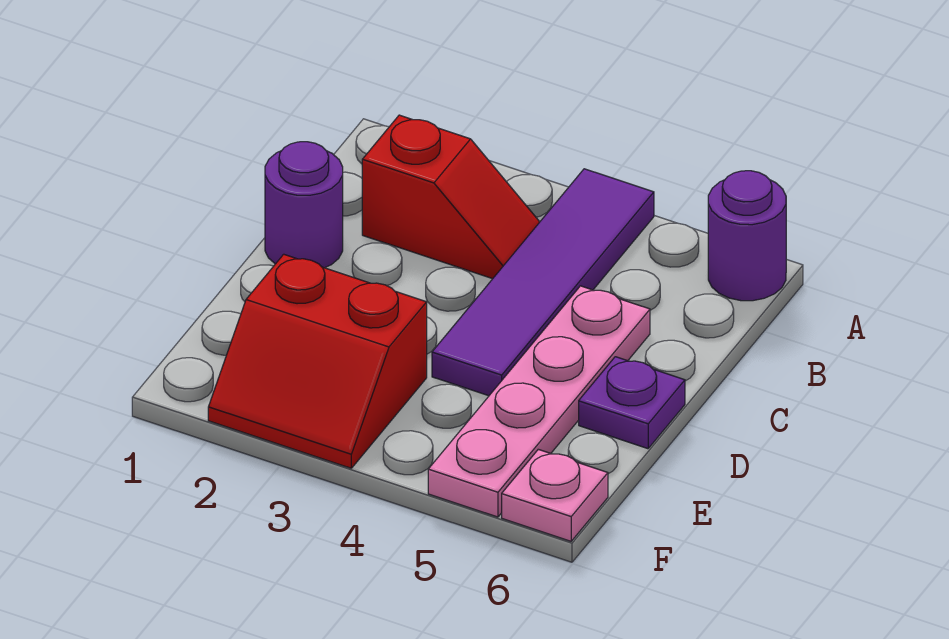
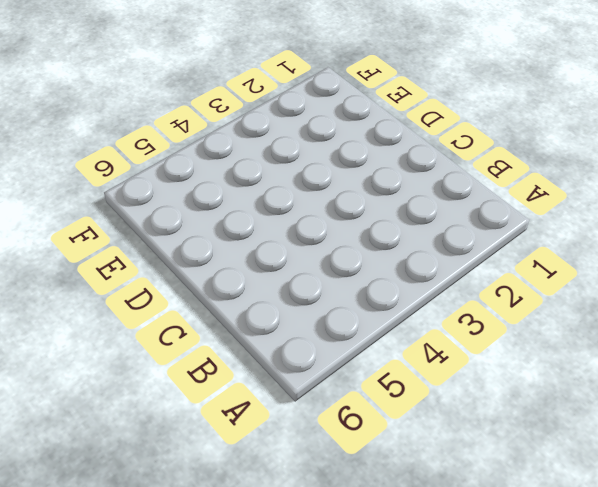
none -> purple 1x4 tile [432,169,654,396]
none -> purple 1x1 round brick [708,171,786,301]

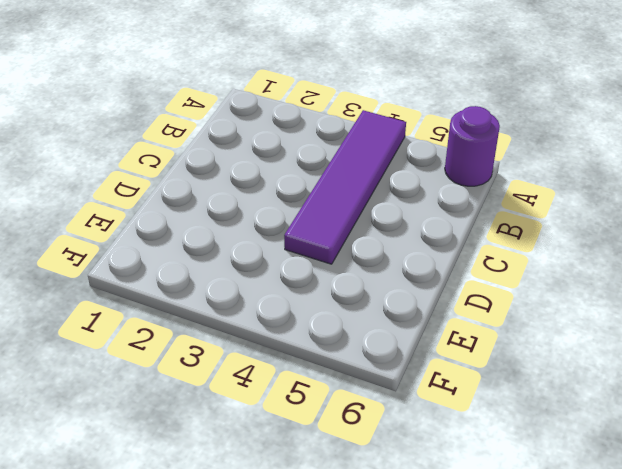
none -> red 1x2 slope [362,115,539,279]
none -> purple 1x1 round brick [265,142,343,268]

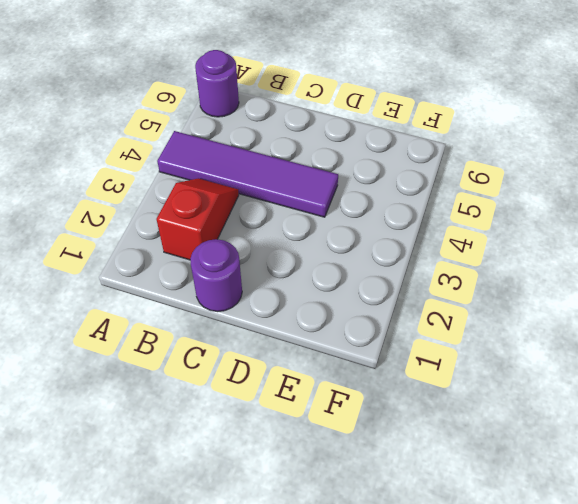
none -> pink 1x4 plate [428,286,650,517]
none -> purple 1x1 plate [579,357,685,449]

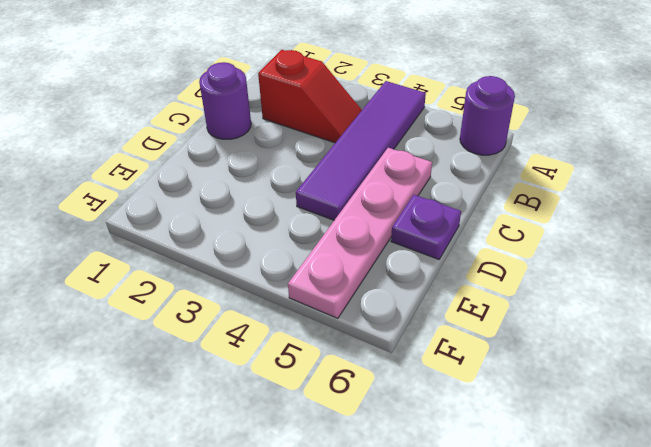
none -> red 2x2 slope [208,254,427,468]
none -> pink 1x1 plate [502,449,608,541]

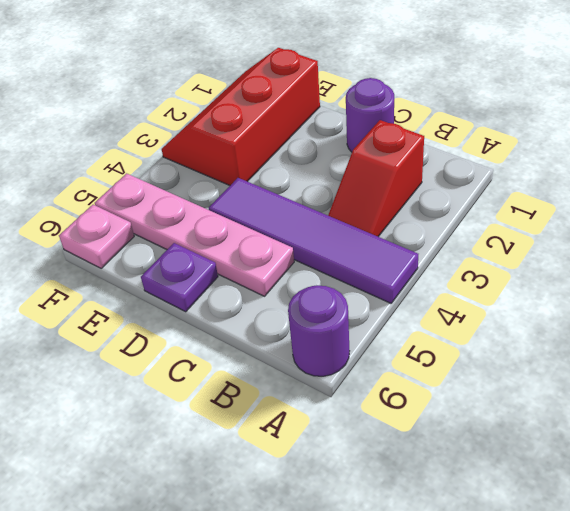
red 2x3 slope [162,48,320,185] -> red 2x2 slope [208,254,427,468]

